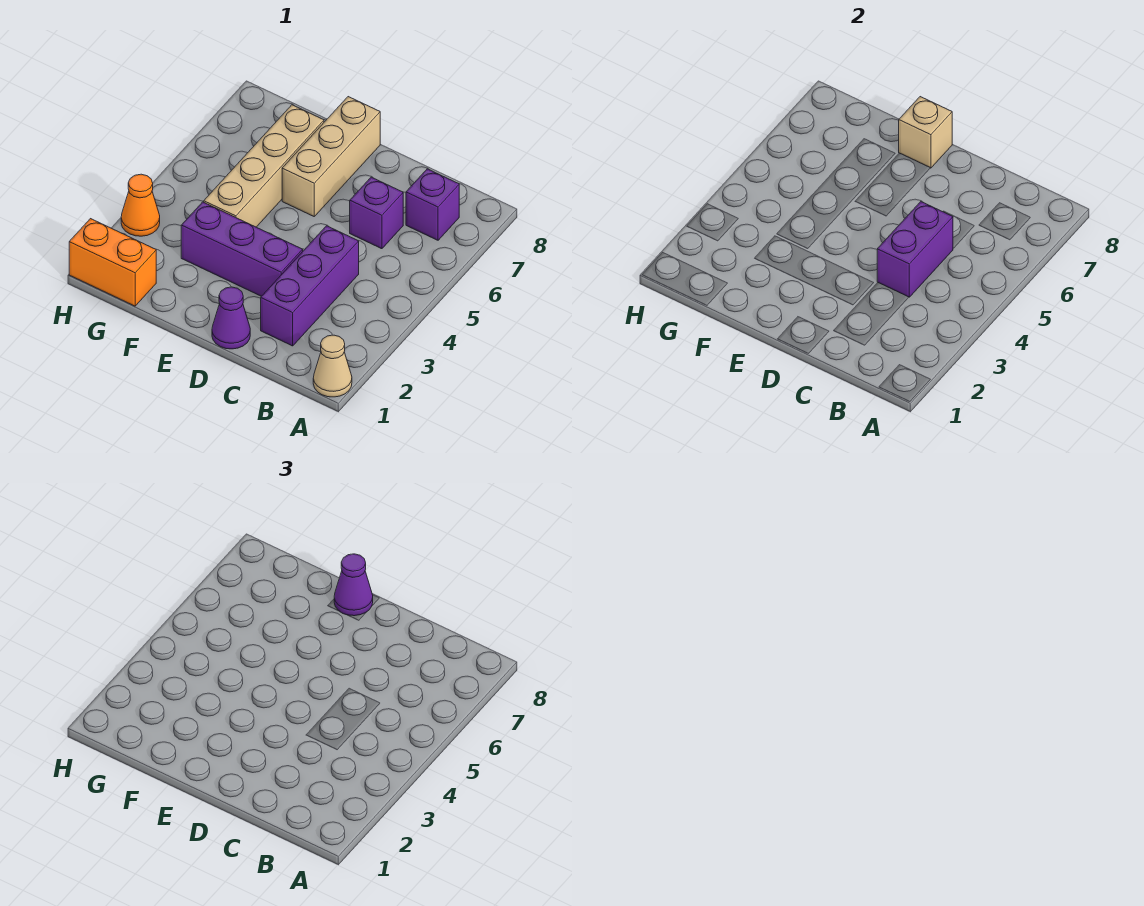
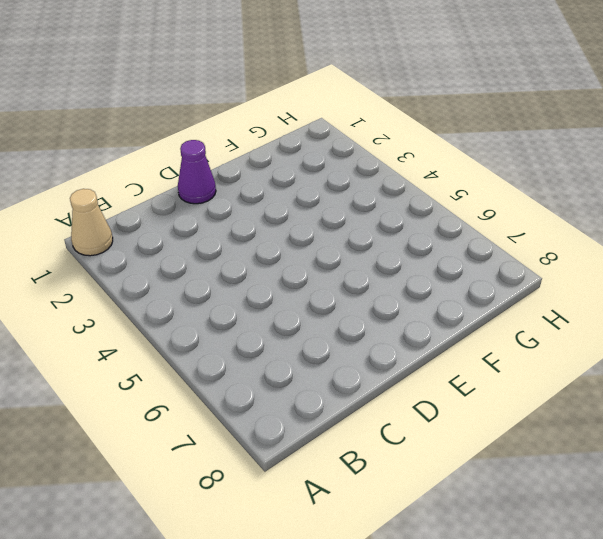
none -> purple 1x1 brick [406,169,459,240]
none -> purple 1x3 brick [261,226,359,346]
none -> purple 1x1 brick [350,177,403,249]

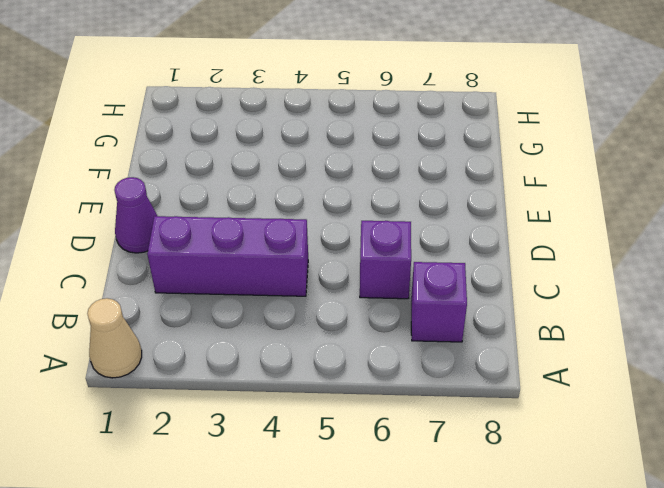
none -> purple 1x3 brick [181,202,303,296]
none -> tan 1x3 brick [282,97,380,216]
none -> tan 1x4 brick [204,105,324,227]

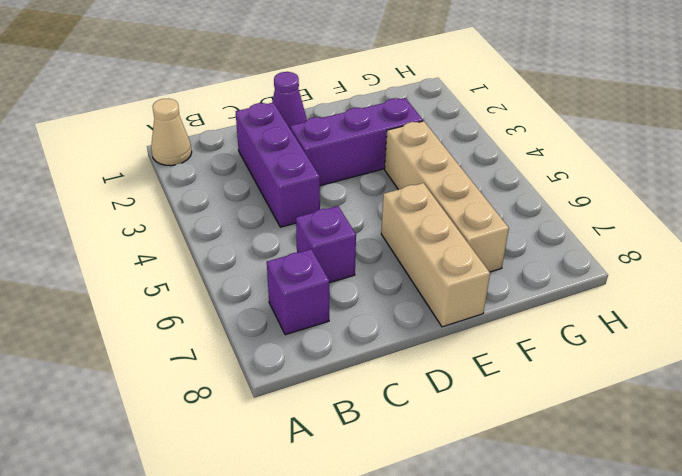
none -> orange 1x2 brick [69,219,156,306]
none -> orange 1x1 cone [121,174,160,236]
none -> purple 1x2 brick [877,202,953,297]

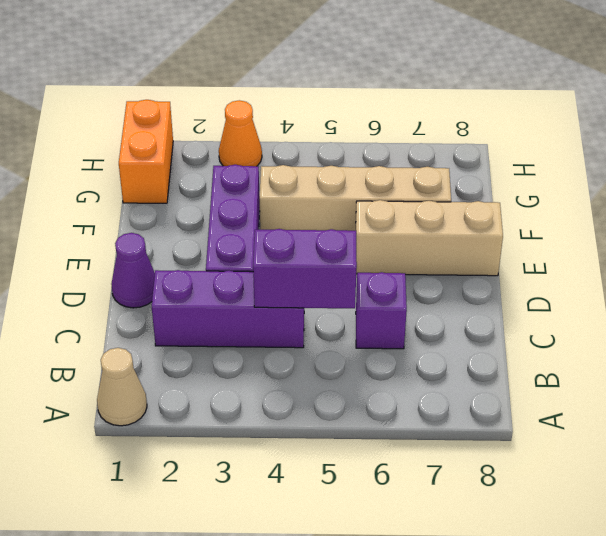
none -> purple 1x1 brick [406,169,459,240]
none -> tan 1x1 brick [899,97,952,168]
none -> purple 1x1 cone [334,554,373,616]

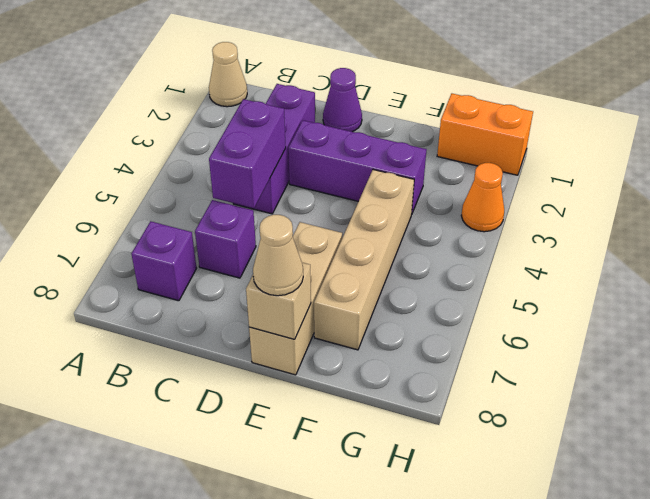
tan 1x1 cone [253,215,303,296] -> purple 1x1 cone [334,554,373,616]

